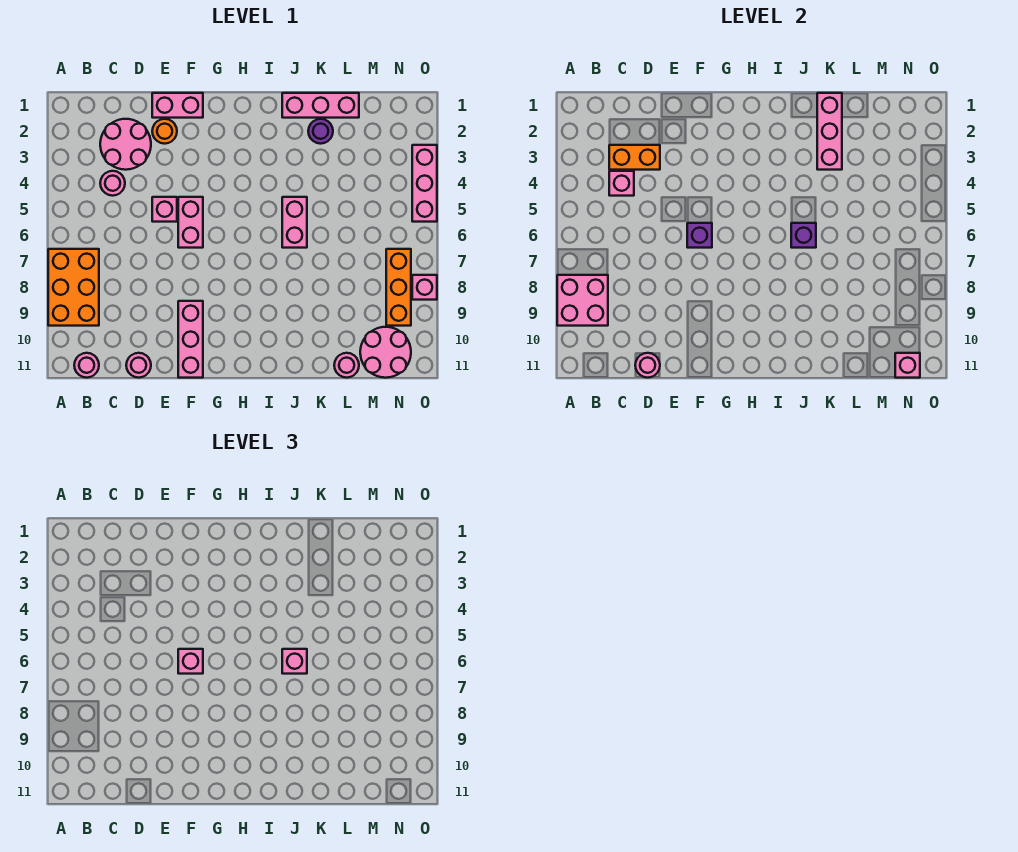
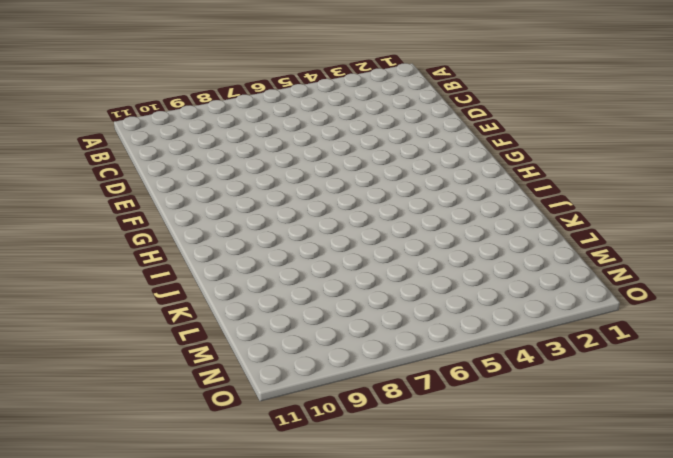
none -> orange 2x3 brick [48,249,99,326]
none -> pink 1x1 round brick [74,353,99,378]
none -> pink 2x2 round brick [100,119,151,170]

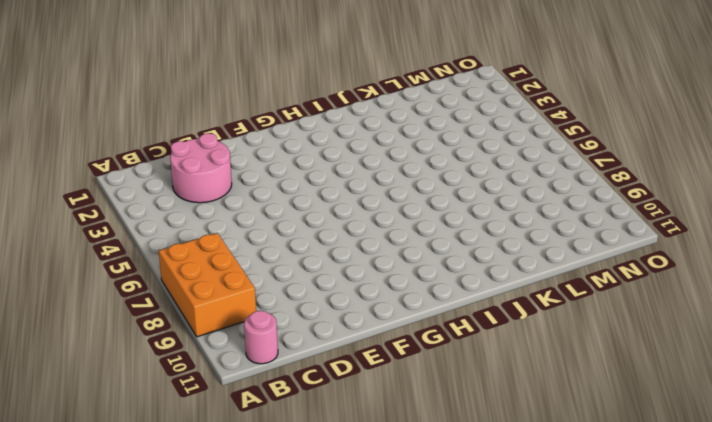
none -> pink 1x1 round brick [100,171,125,196]
none -> pink 1x1 round brick [126,353,151,378]
none -> pink 1x2 brick [152,93,203,118]

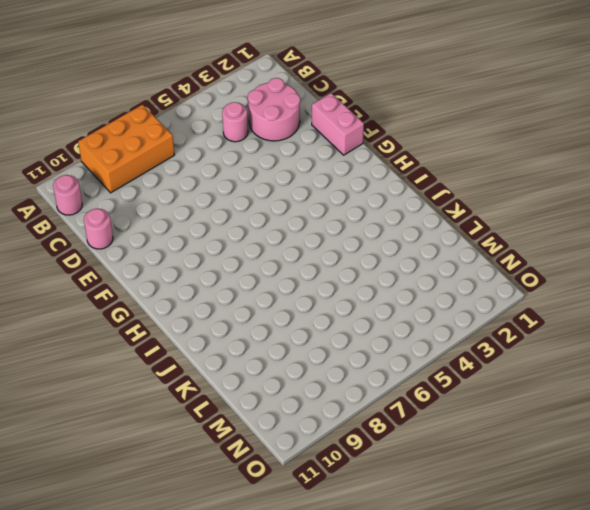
none -> orange 1x1 round brick [152,119,177,144]
none -> pink 1x1 brick [152,197,177,222]
none -> pink 1x2 brick [178,197,203,248]

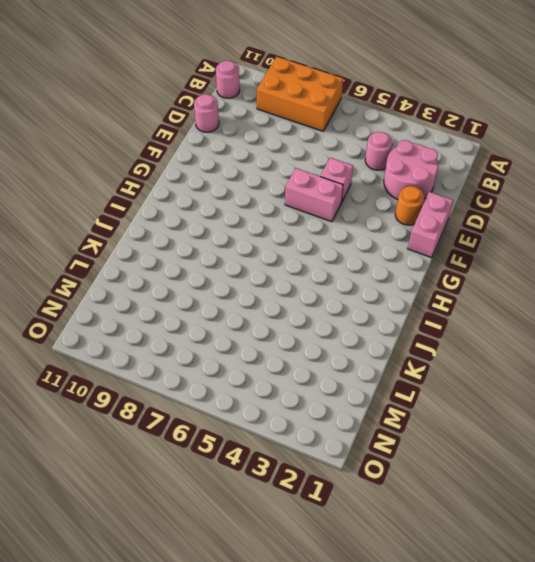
none -> pink 1x3 brick [178,301,203,378]
none -> pink 1x3 brick [282,93,359,118]
none -> pink 1x2 brick [282,197,307,248]

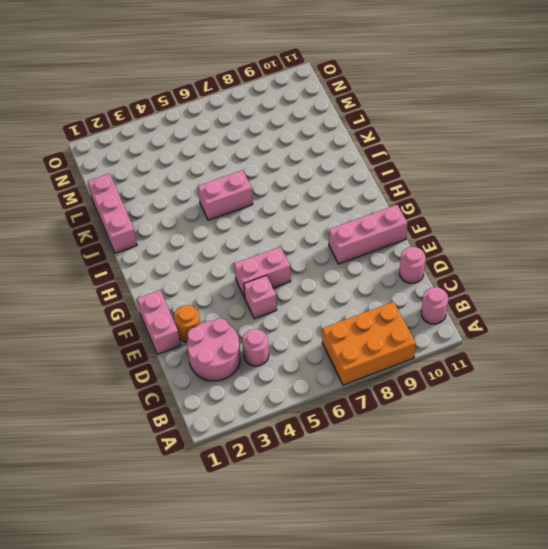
none -> purple 1x1 round brick [308,119,333,144]
none -> pink 1x1 round brick [334,353,359,378]
none -> pink 2x2 round brick [360,327,411,378]

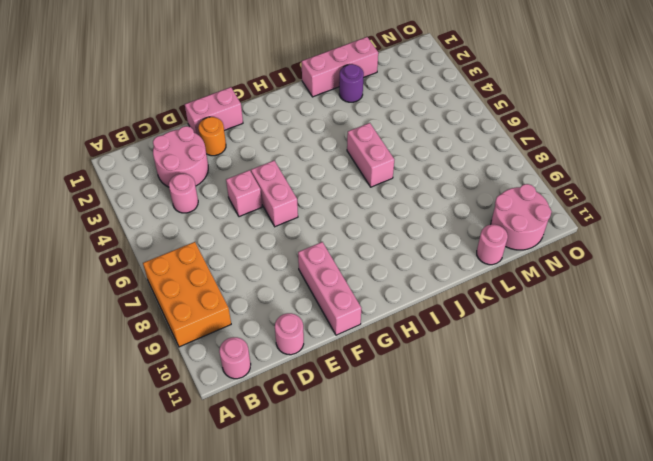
none -> orange 1x3 brick [386,249,411,326]
none -> pink 1x3 brick [412,145,437,222]
none -> pink 1x1 brick [412,275,437,300]

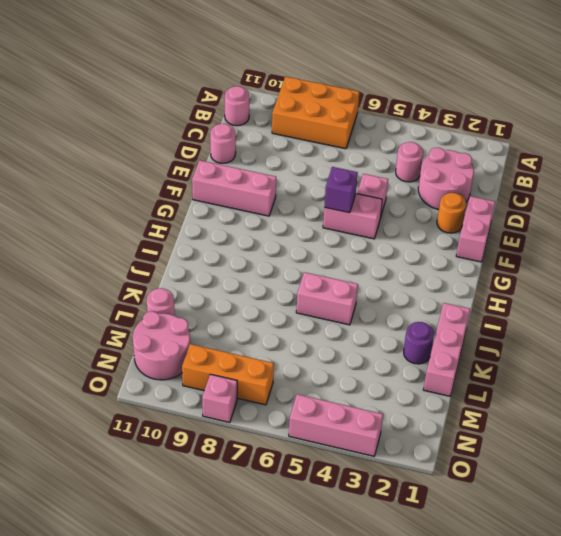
none -> pink 2x2 brick [557,275,608,326]
none -> orange 1x2 brick [609,145,660,170]
none -> pink 1x1 brick [609,171,634,196]

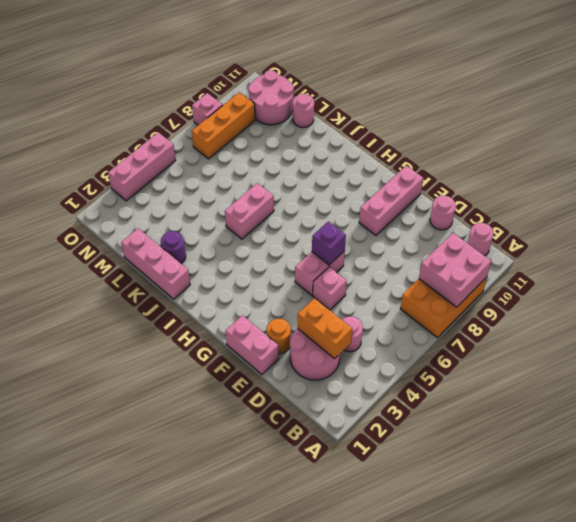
none -> pink 1x1 brick [609,171,634,196]
none -> pink 1x1 round brick [635,353,660,378]
none -> purple 1x1 brick [791,223,816,248]

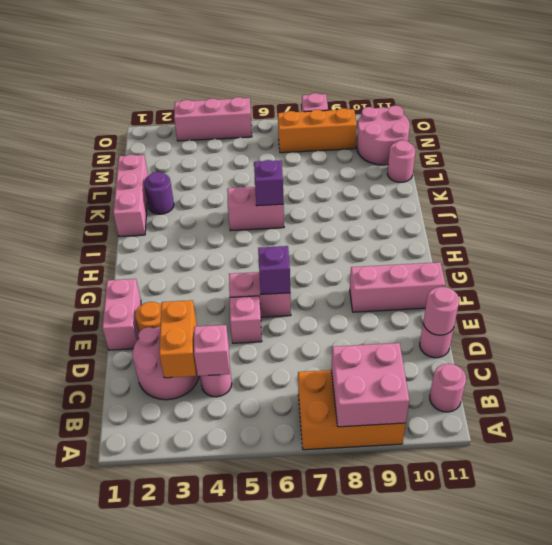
none -> pink 1x3 brick [817,93,842,170]
none -> pink 1x1 brick [895,353,920,378]
none -> pink 1x1 brick [178,649,203,674]

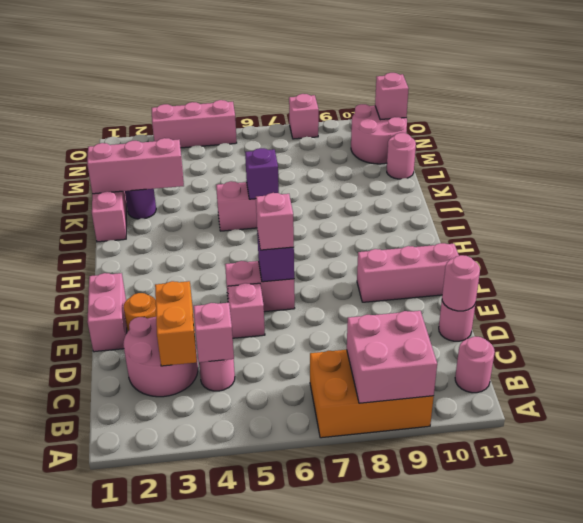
none -> orange 1x3 brick [386,249,411,326]
none -> pink 1x1 brick [282,649,307,674]

